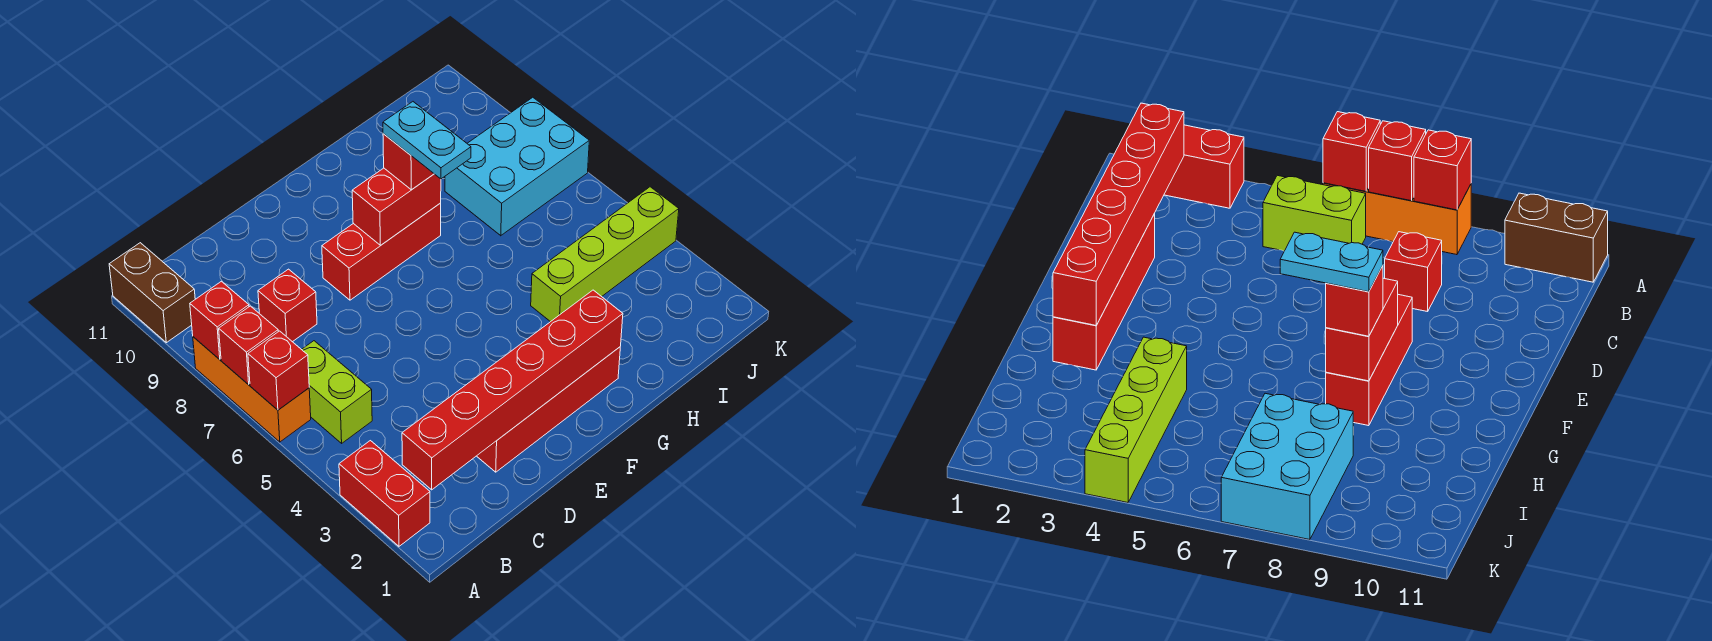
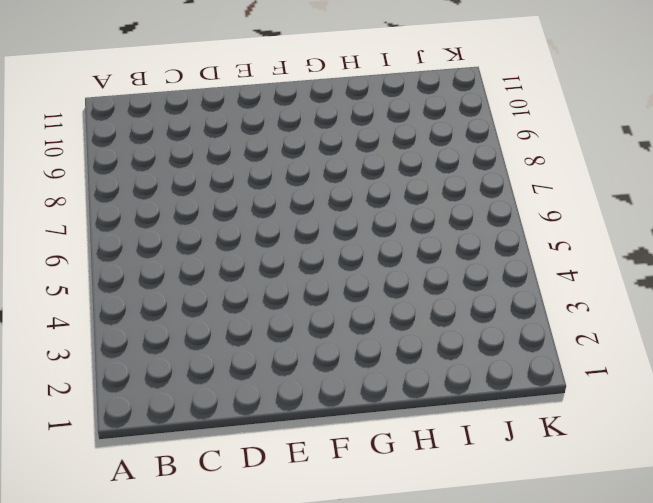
none -> red 1x2 brick [339,441,430,546]
none -> orange 1x3 brick [193,337,311,442]
none -> brown 1x2 brick [109,243,195,343]

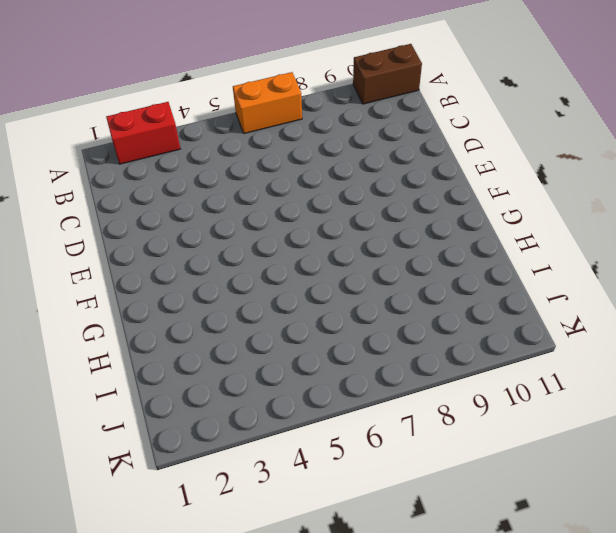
orange 1x2 brick [233,72,302,133] -> orange 1x3 brick [193,337,311,442]
none -> lime 1x2 brick [302,341,372,443]
none -> red 1x1 brick [258,269,317,342]
none -> red 1x4 brick [477,347,620,472]

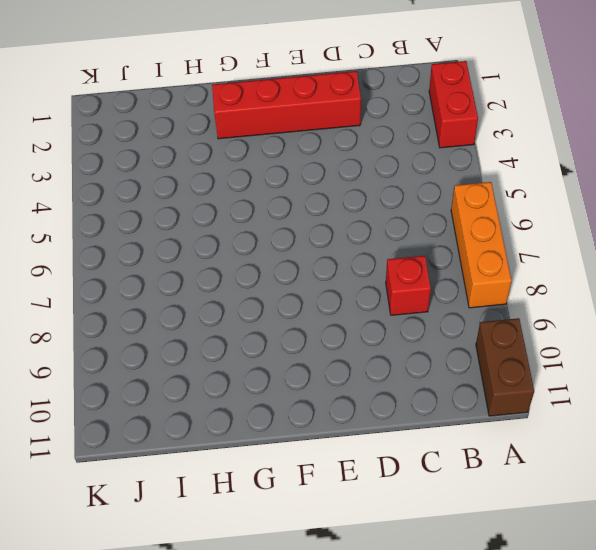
none -> lime 1x2 brick [302,341,372,443]
none -> red 1x3 brick [322,203,441,300]
none -> lime 1x4 brick [531,187,679,322]

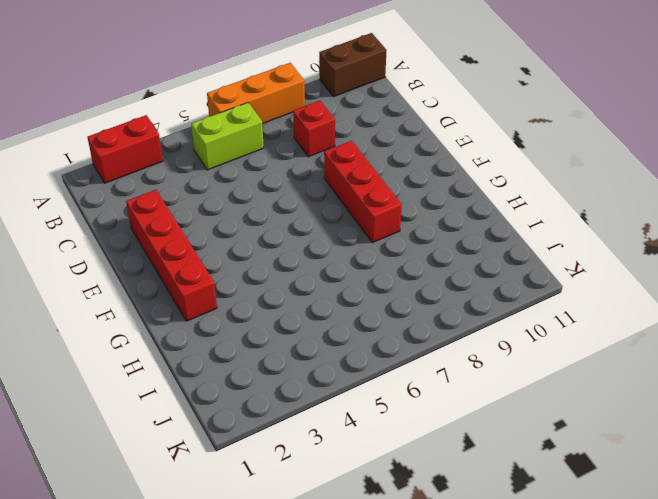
none -> lime 1x4 brick [531,187,679,322]
none -> cyan 2x3 brick [445,97,589,236]
none -> red 1x1 brick [248,331,309,410]

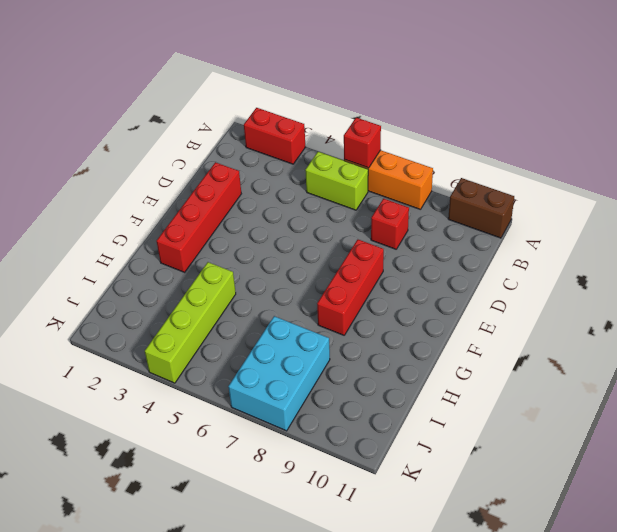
none -> red 1x1 brick [219,306,278,385]
none -> red 1x1 brick [190,281,249,359]
none -> red 1x6 brick [402,290,623,490]

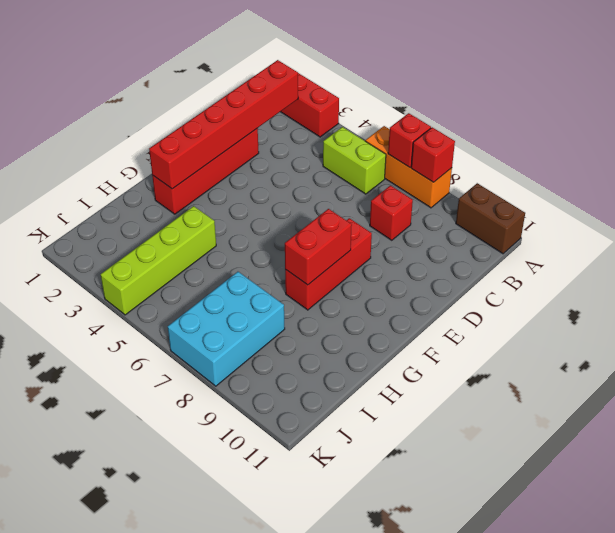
none -> red 1x1 brick [248,331,309,410]
none -> red 1x1 brick [383,134,434,190]
none -> cyan 1x2 plate [383,102,471,179]

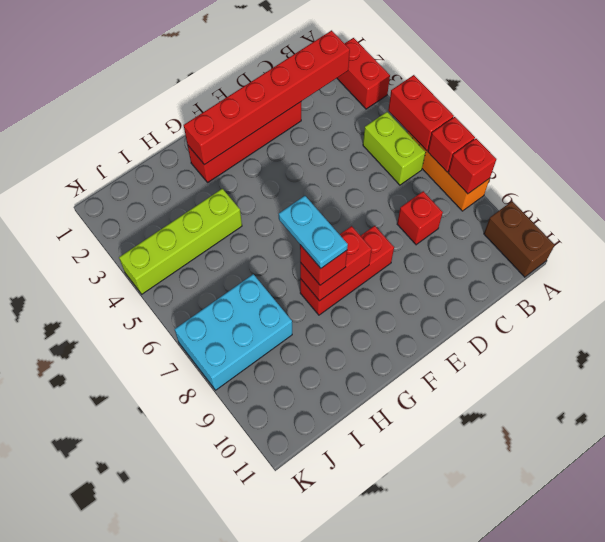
red 1x2 brick [388,75,454,151] -> red 1x1 brick [248,331,309,410]

